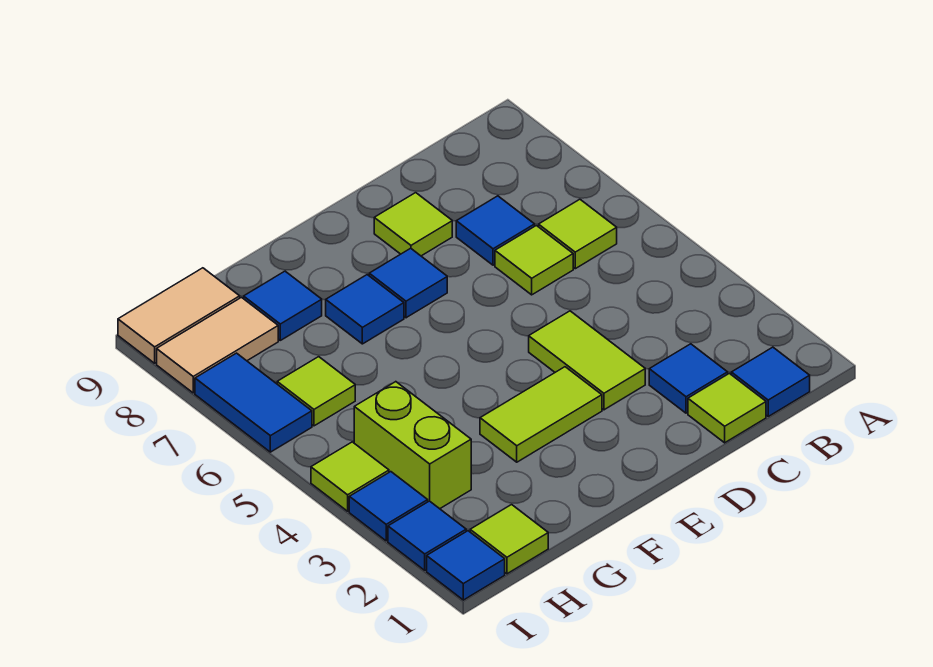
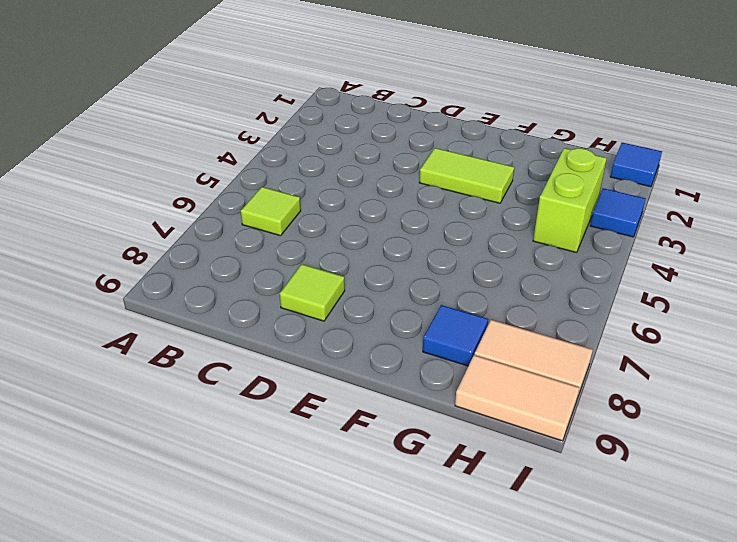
none -> blue 1x1 tile [731,347,810,416]
none -> lime 1x1 tile [688,373,766,443]
none -> blue 1x1 tile [649,344,728,413]

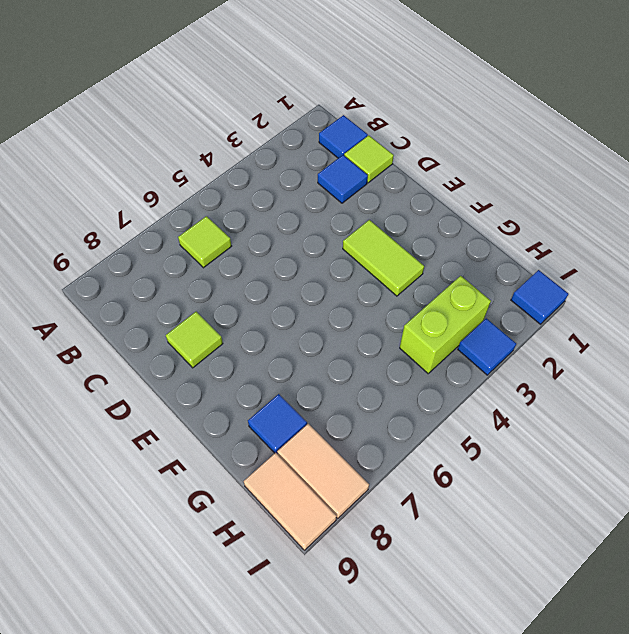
none -> lime 1x1 tile [495,226,573,295]
none -> blue 1x1 tile [456,196,535,265]
none -> lime 1x2 tile [529,311,645,410]

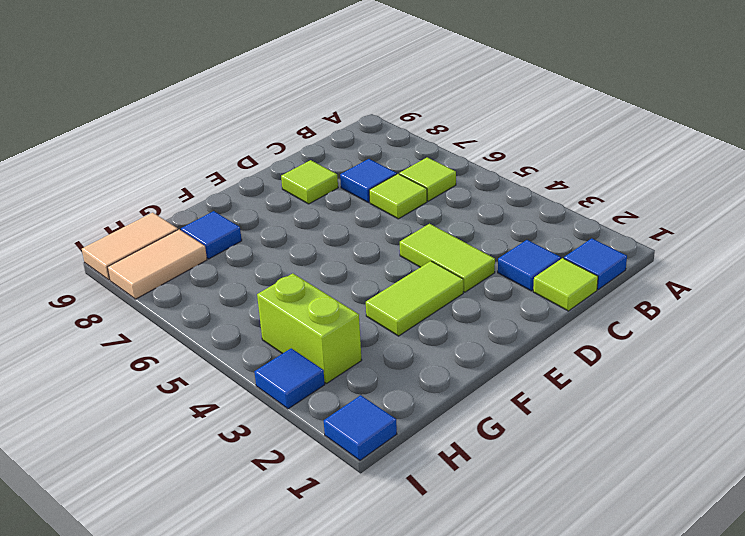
none -> blue 1x1 tile [369,248,447,318]
none -> blue 1x1 tile [326,275,404,344]
none -> lime 1x1 tile [470,505,548,574]

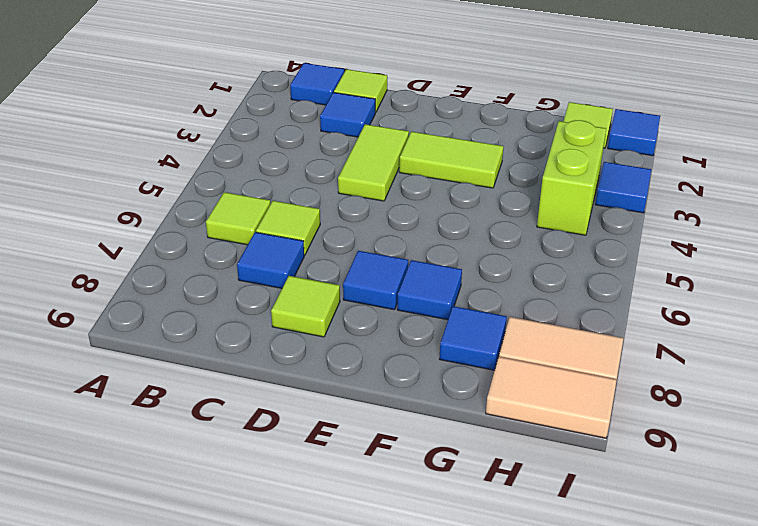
none -> lime 1x1 tile [277,357,355,426]
none -> blue 1x1 tile [388,501,466,570]
none -> lime 1x1 tile [311,442,389,511]

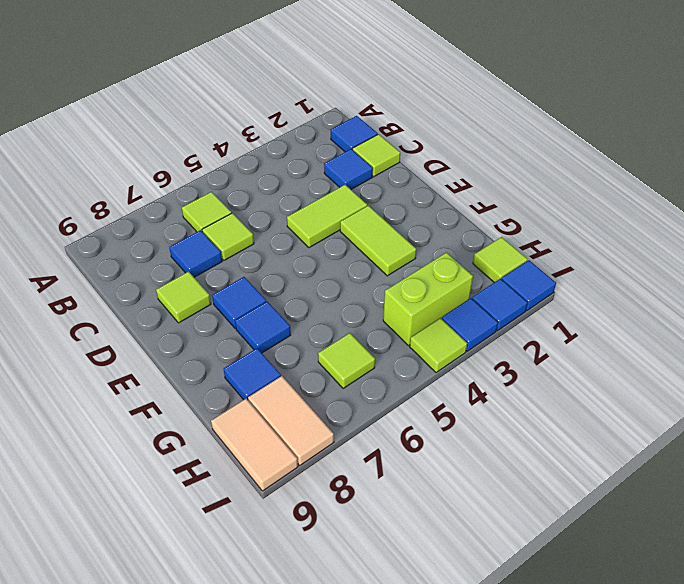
none -> blue 1x2 tile [195,353,312,452]

